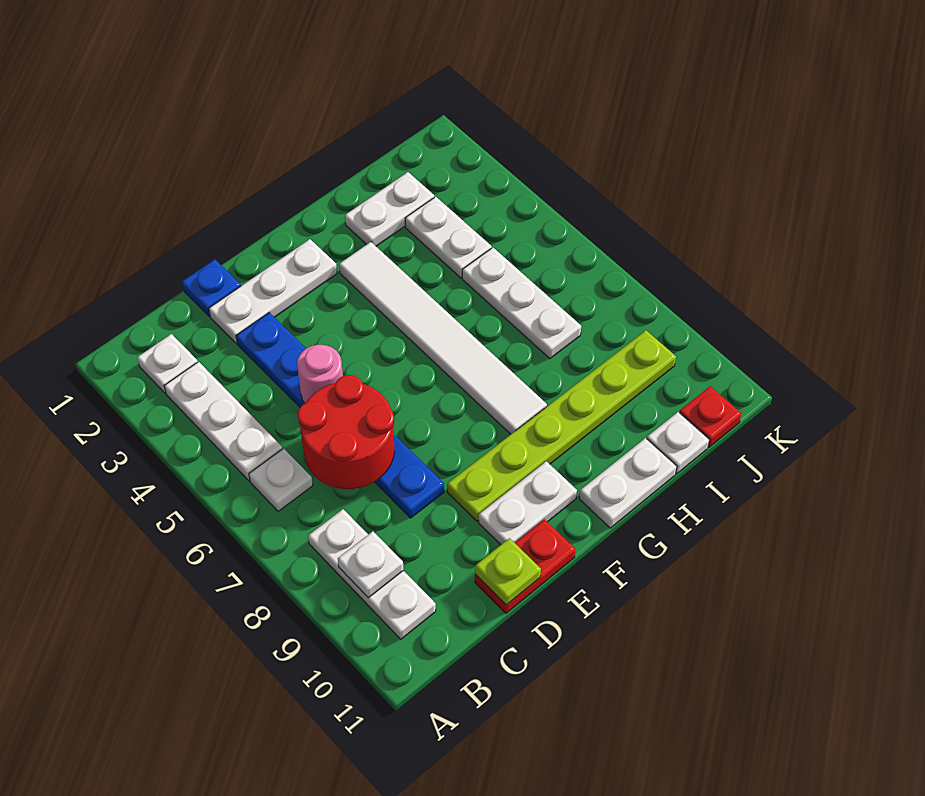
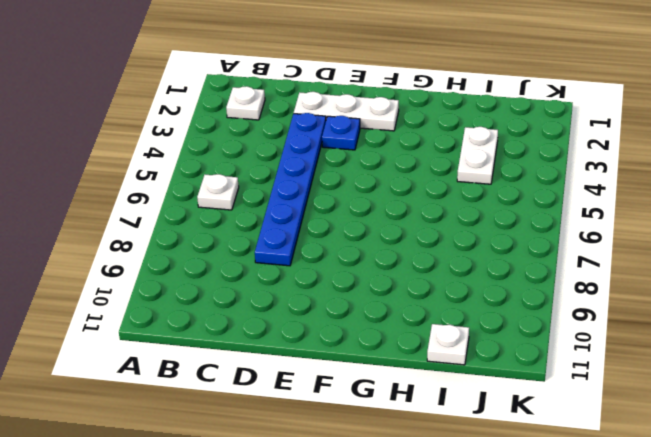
blue 1x1 plate [322,116,360,150] -> blue 1x1 plate moved to [182,259,241,316]
none -> white 1x3 plate [164,362,282,481]
none -> white 1x3 plate [308,509,436,639]
none -> red 1x2 plate [475,519,575,613]

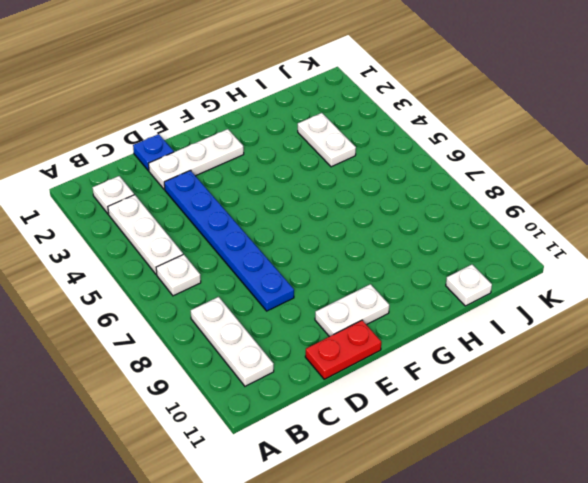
none -> lime 1x6 plate [447,330,676,521]
none -> white 1x6 tile [339,242,547,434]
none -> white 1x2 plate [579,438,677,528]

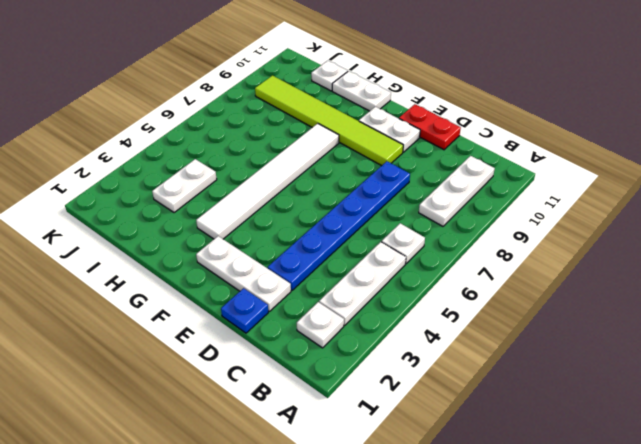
lime 1x6 tile [255,76,403,166] -> lime 1x6 plate [447,330,676,521]
none -> white 1x2 plate [345,172,434,246]
none -> white 1x3 plate [462,248,581,359]
none -> red 1x1 plate [679,386,741,447]

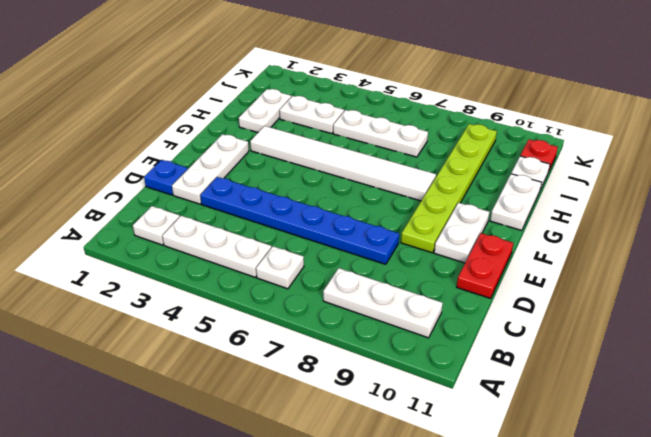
none -> white 1x1 plate [338,531,404,598]
none -> red 2x2 round brick [298,375,394,489]
none -> pink 1x1 round brick [297,345,343,403]

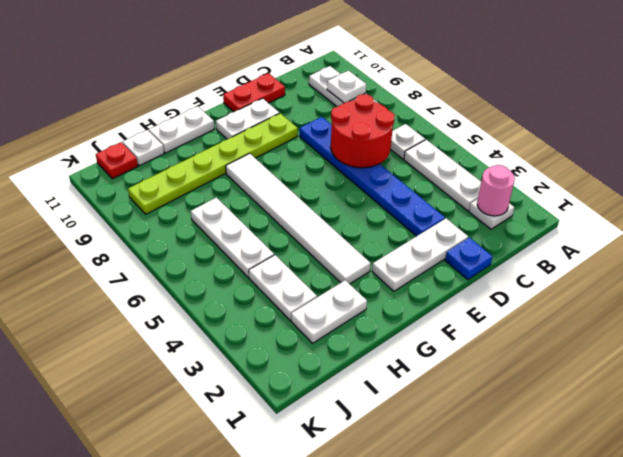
pink 1x1 round brick [477,165,515,216] -> pink 1x1 round brick moved to [297,345,343,403]
none -> lime 1x1 plate [475,538,541,605]

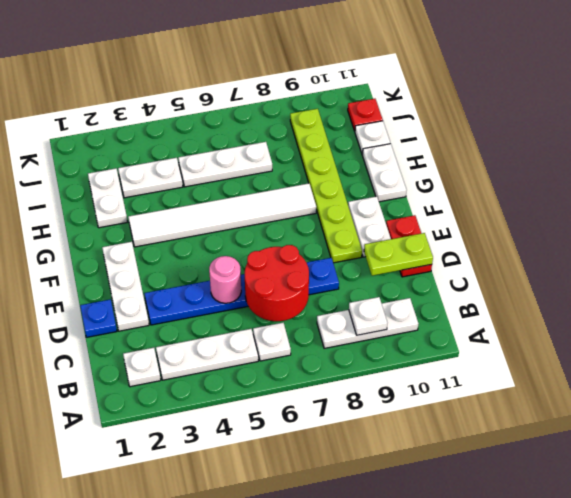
lime 1x2 plate [364,233,433,276] -> lime 1x1 plate [475,538,541,605]

